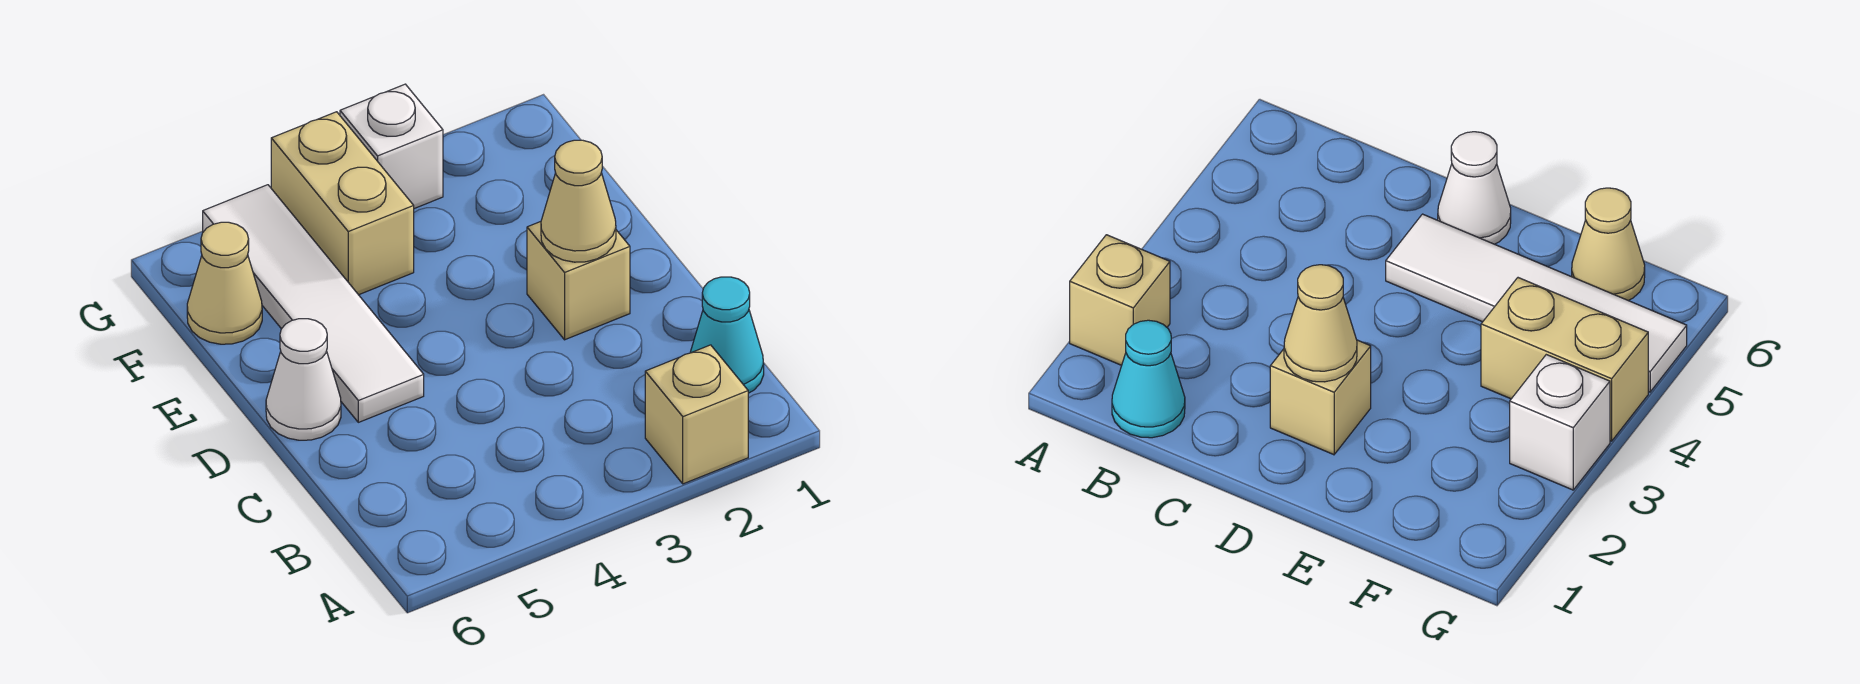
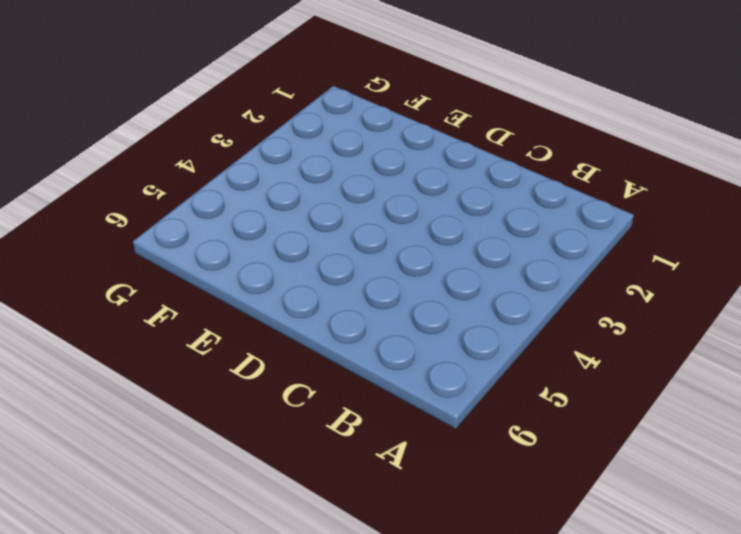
none -> tan 1x1 brick [645,345,748,484]
none -> cyan 1x1 cone [690,277,764,393]

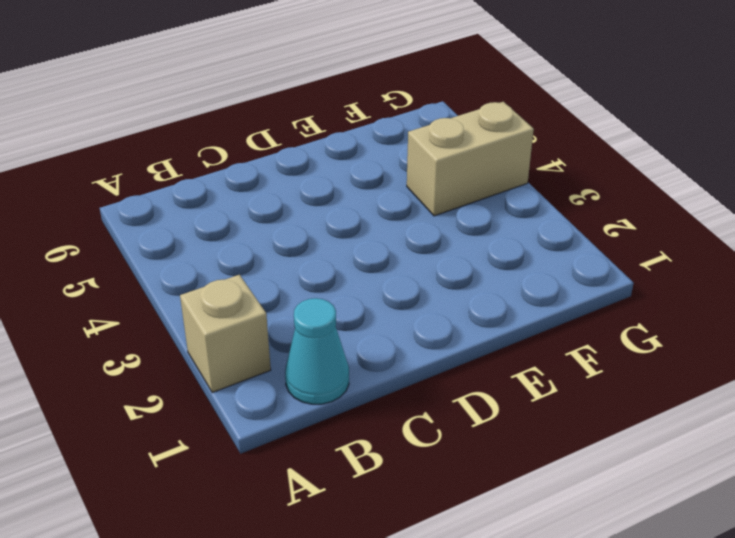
none -> tan 1x1 brick [527,222,630,340]
none -> white 1x4 tile [203,185,424,422]

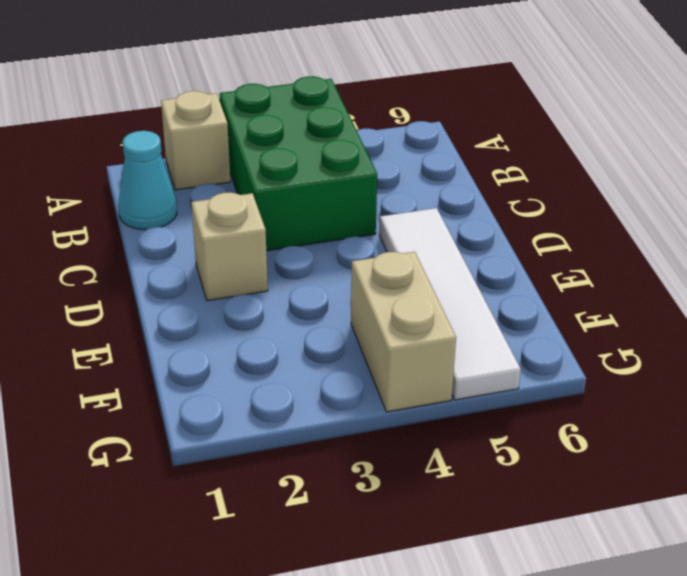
green 2x3 brick [220,76,377,251] -> none
none -> white 1x1 cone [266,319,341,440]
none -> tan 1x1 cone [187,222,262,344]

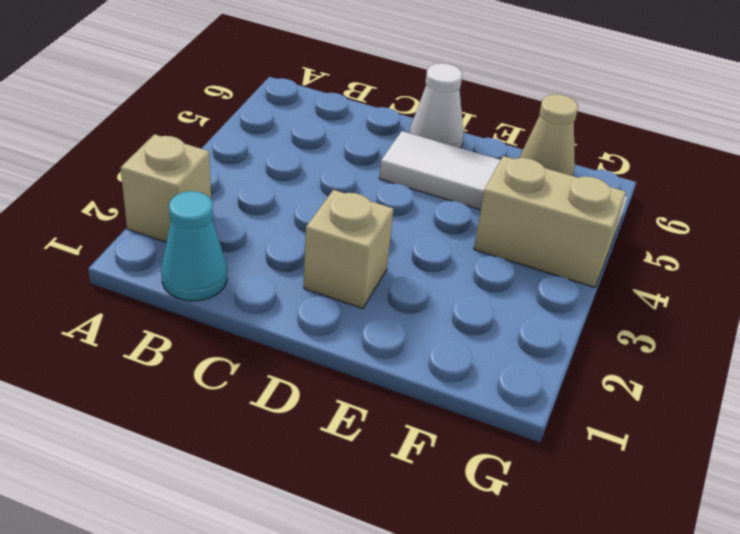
none -> white 1x1 brick [340,84,443,209]
none -> tan 1x1 cone [541,140,616,262]

